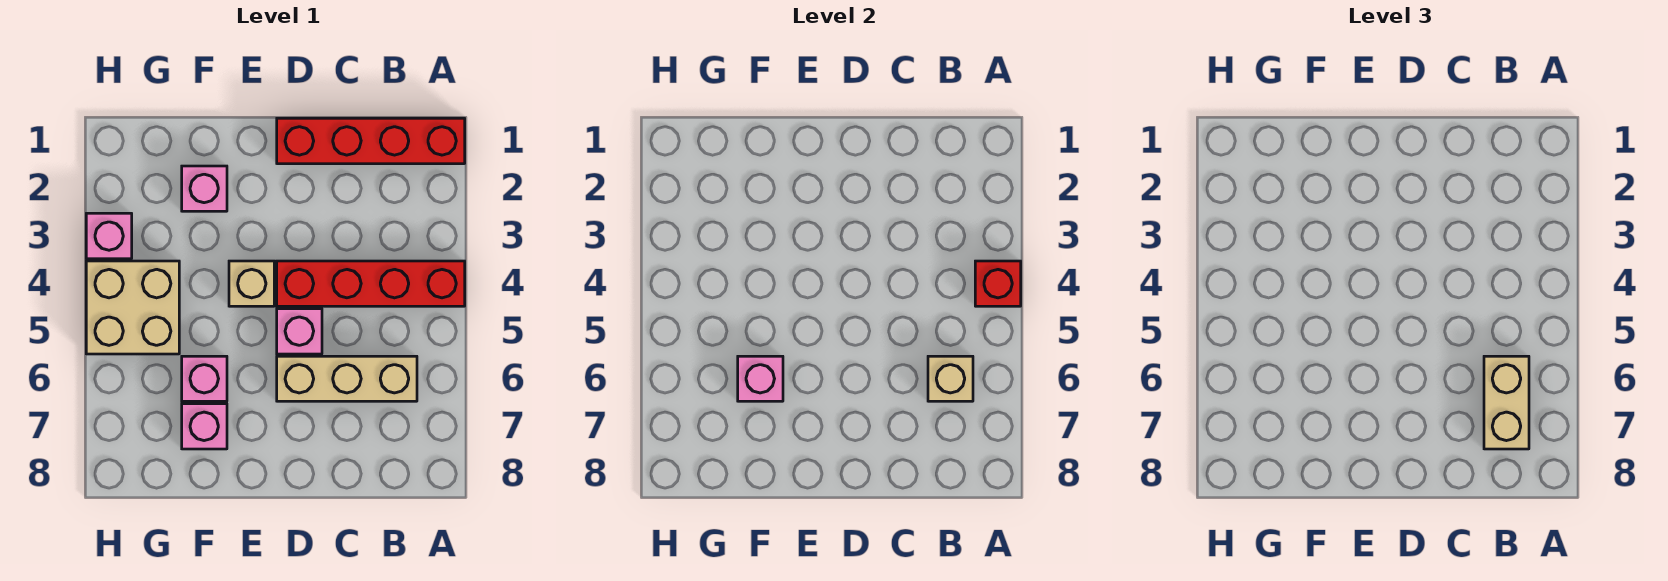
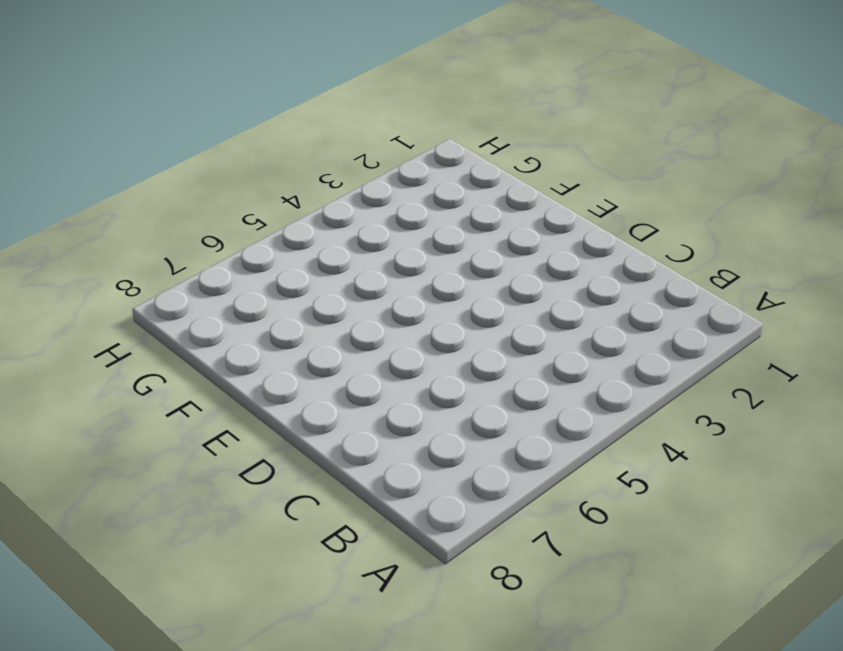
none -> red 1x4 brick [277,118,465,164]
none -> red 1x4 brick [277,261,465,306]
none -> tan 1x3 brick [277,356,417,401]

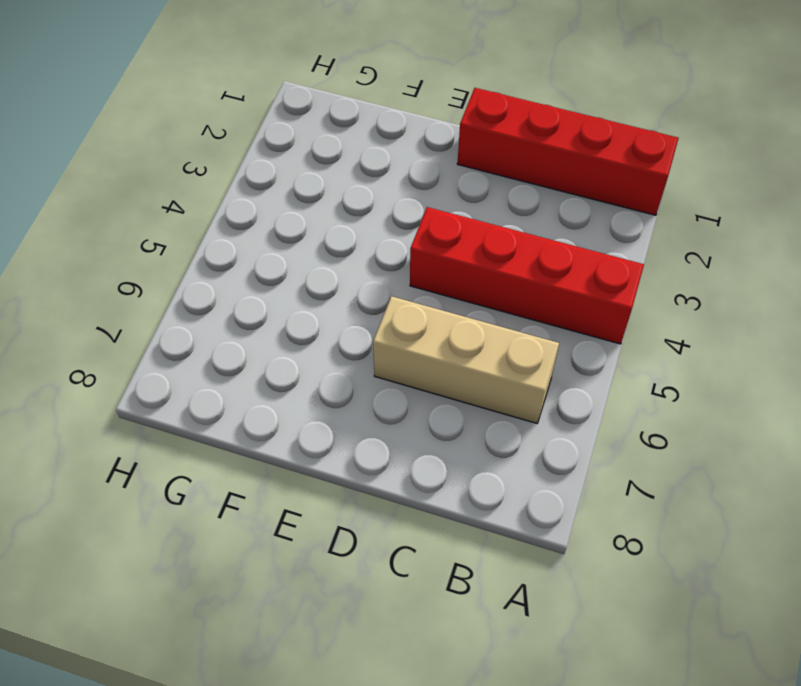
none -> pink 1x1 brick [277,309,322,354]
none -> tan 1x1 brick [229,261,274,306]
none -> pink 1x1 brick [182,166,227,211]

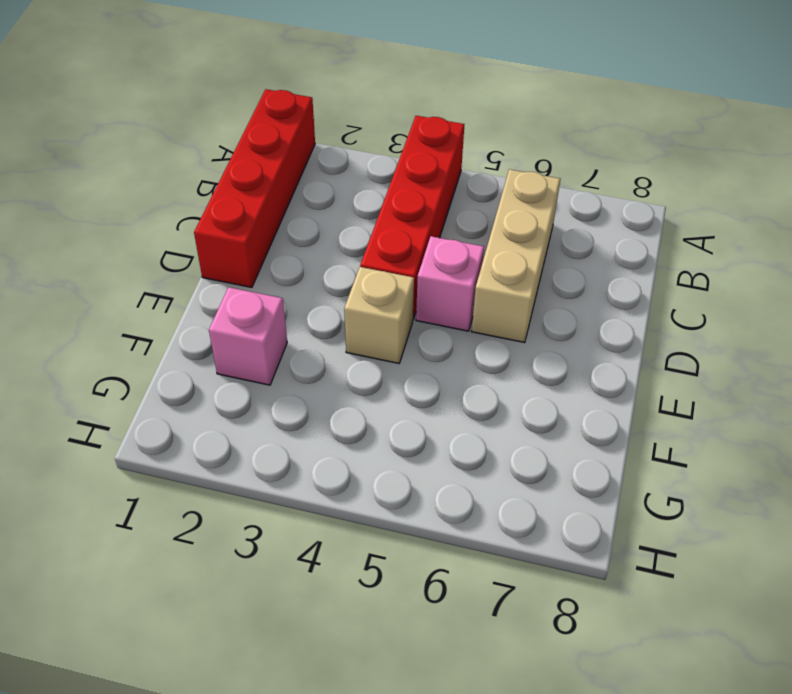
none -> pink 1x1 brick [182,356,227,401]
none -> pink 1x1 brick [182,404,227,449]
none -> tan 2x2 brick [86,261,179,354]

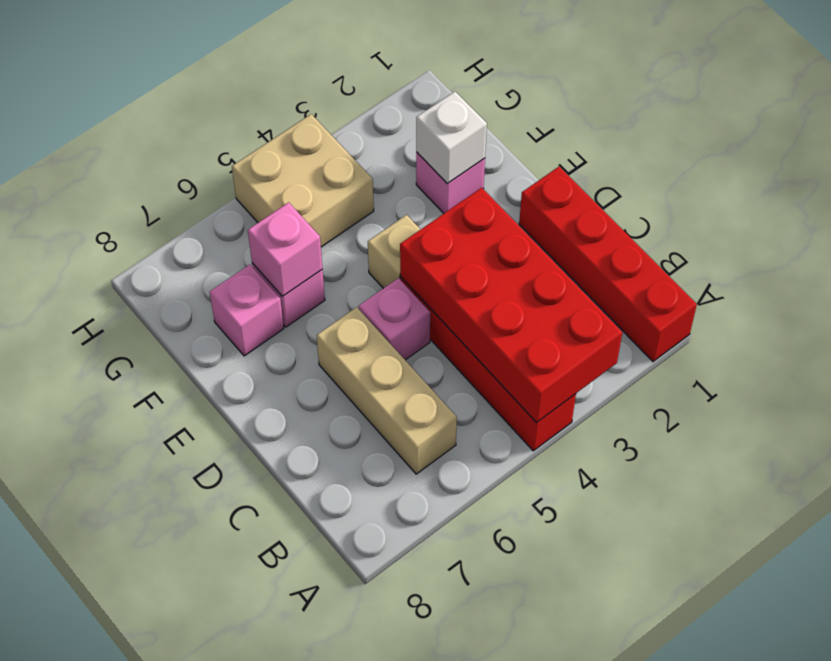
red 2x4 brick [400,188,622,422] -> red 1x1 brick [975,261,1021,306]
white 1x1 brick [416,92,487,184] -> none
none -> pink 1x1 brick [86,213,132,259]
none -> tan 1x1 brick [928,356,973,401]
none -> tan 1x2 brick [1484,356,1529,449]

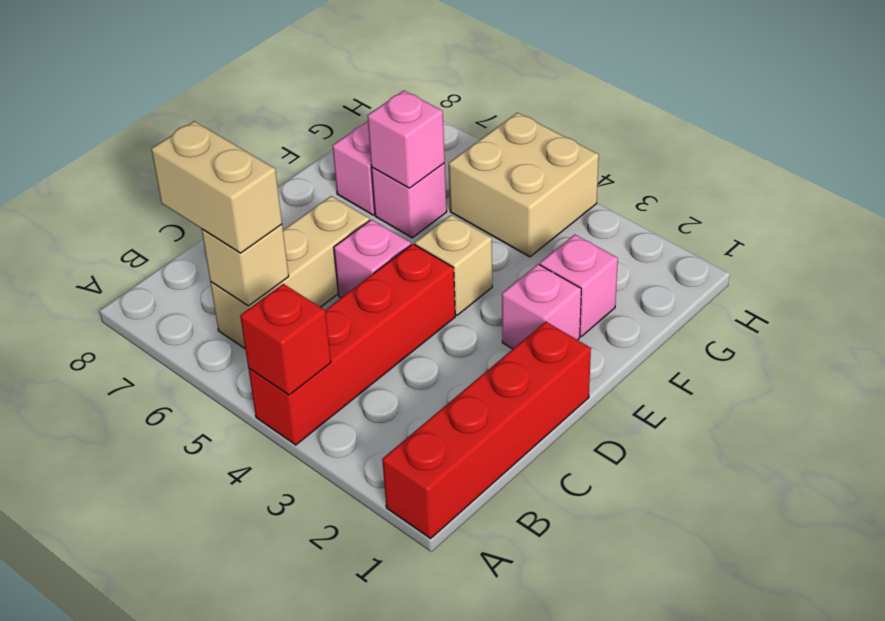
pink 1x1 brick [502,264,581,349] -> pink 1x1 brick moved to [86,213,132,259]

